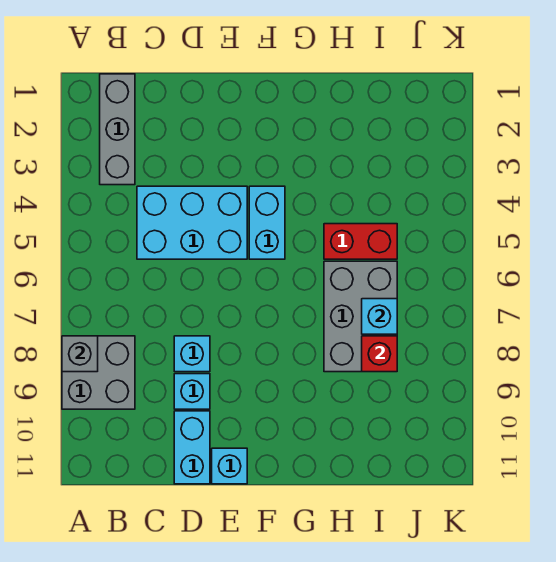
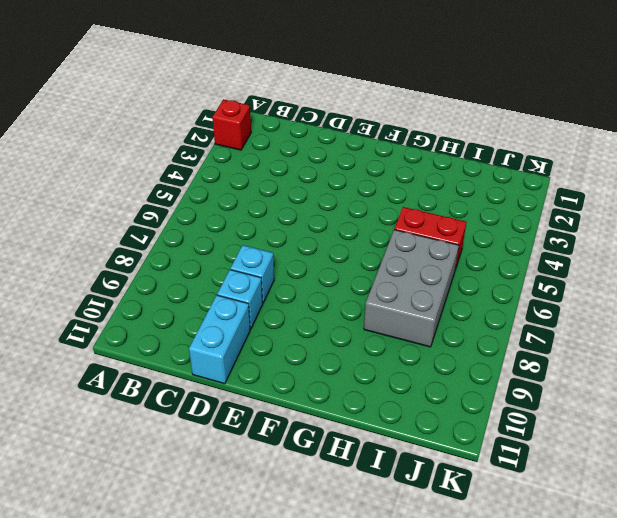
red 1x1 brick [212,99,251,150] -> red 1x1 brick moved to [362,336,397,372]
none -> grey 2x2 brick [62,336,135,409]
none -> grey 1x3 brick [100,74,135,185]
none -> cyan 2x3 brick [137,186,247,259]

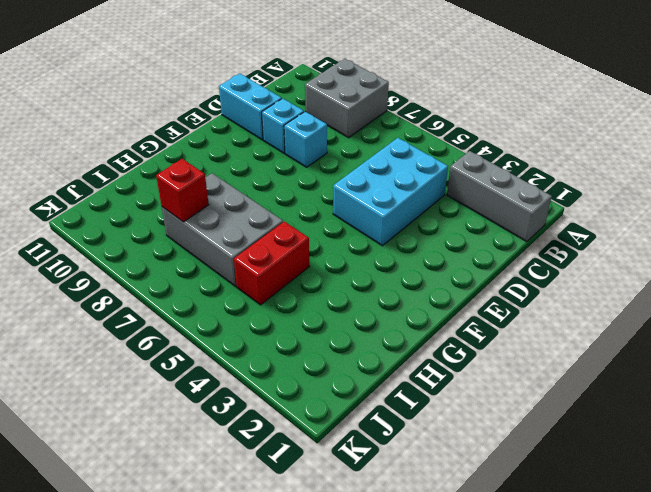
none -> cyan 1x1 brick [212,448,247,484]
none -> cyan 1x2 brick [249,186,285,259]
none -> grey 1x1 brick [62,336,98,372]

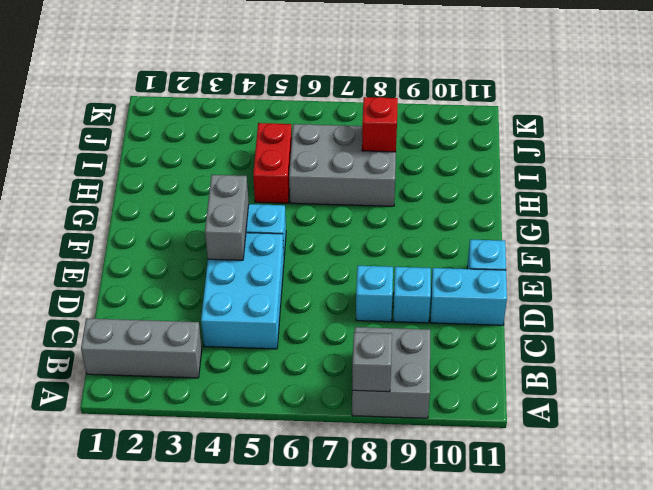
grey 1x2 brick [205,175,249,260] -> none
none -> cyan 1x1 brick [362,299,397,334]

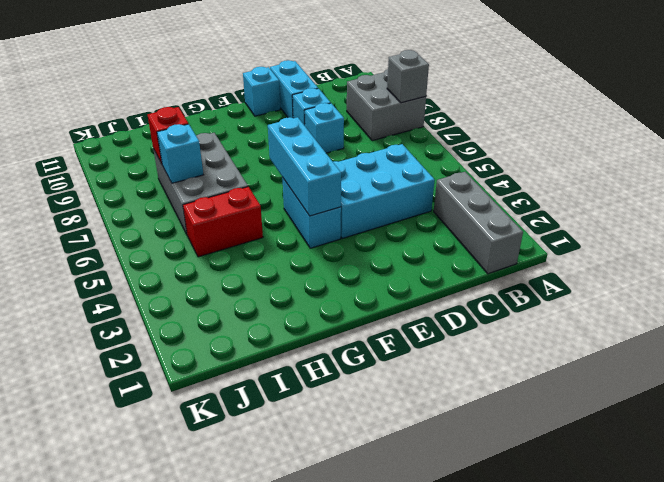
cyan 1x3 brick [268,117,341,216] -> none

